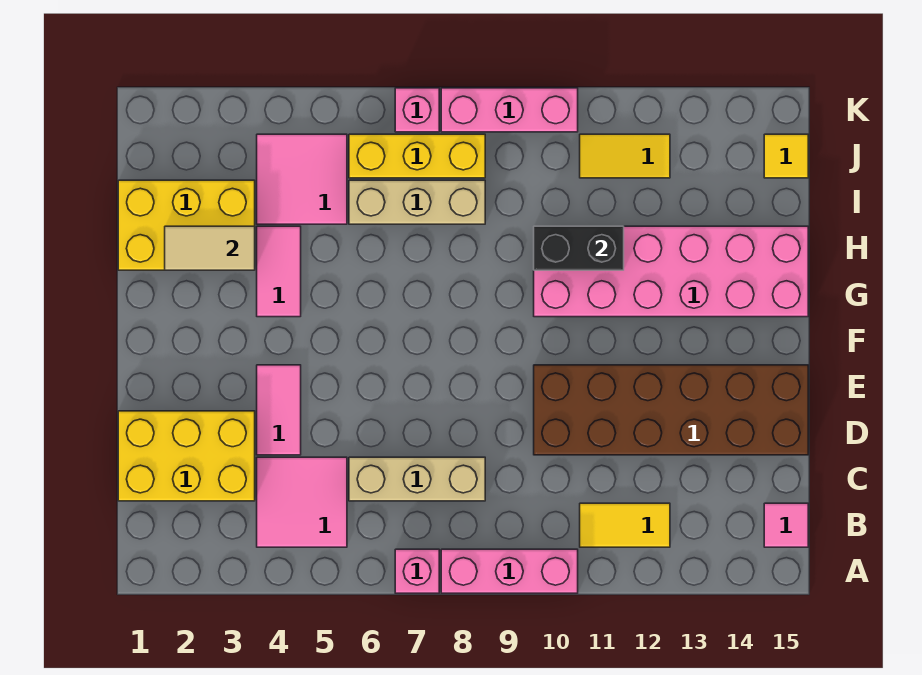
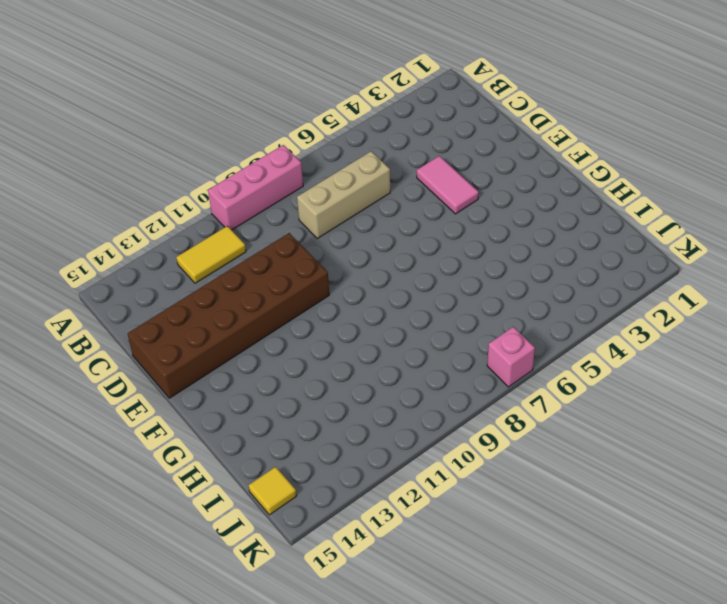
none -> pink 1x1 brick [395,549,439,593]
none -> pink 2x2 tile [257,457,347,547]
none -> pink 1x1 tile [764,503,808,547]

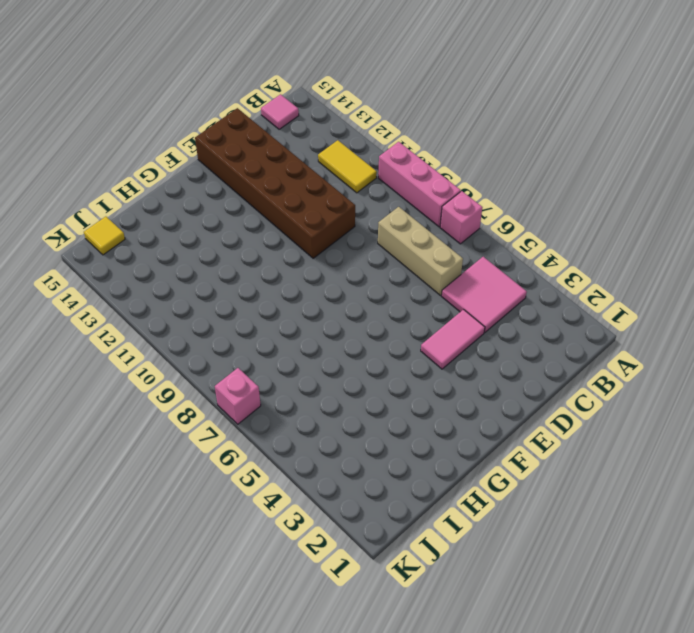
none -> yellow 2x3 brick [118,411,255,501]
none -> pink 1x2 tile [257,226,301,317]
none -> pink 2x6 brick [534,226,808,317]

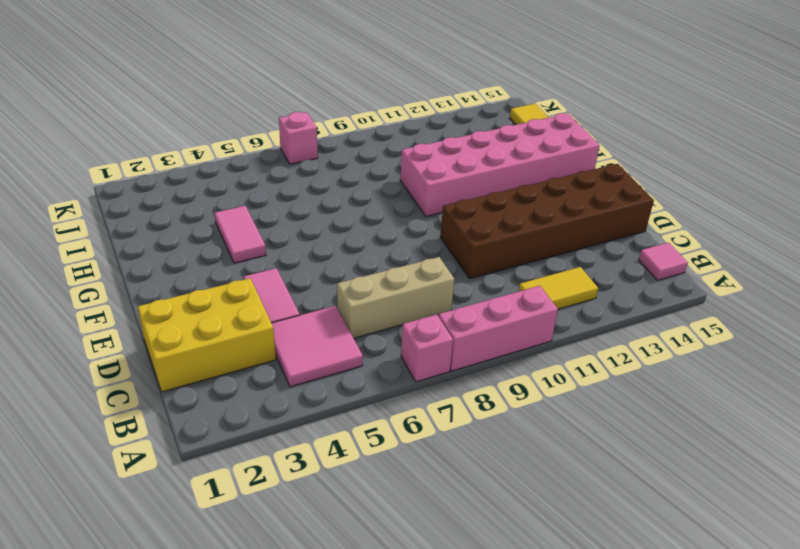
none -> yellow 2x3 brick [118,180,255,270]
none -> pink 2x2 tile [257,134,347,224]
none -> tan 1x3 brick [349,180,485,224]

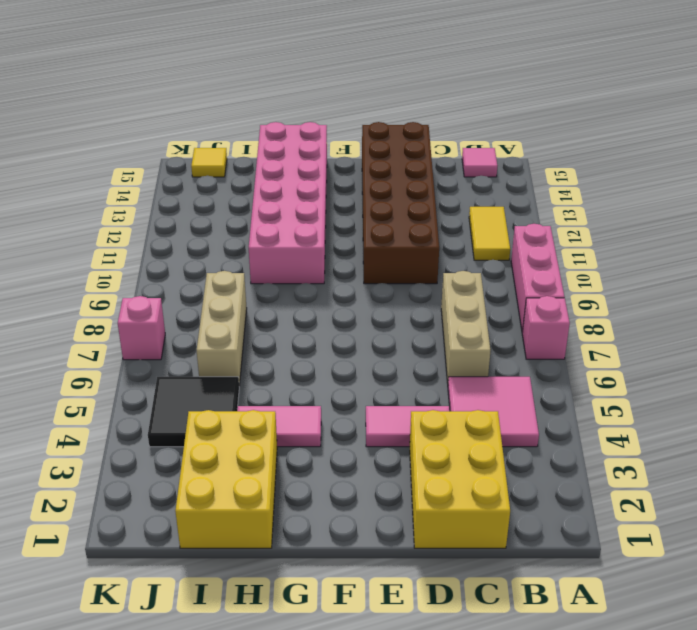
black 2x2 tile [148,377,239,447] -> pink 2x2 tile [257,134,347,224]
none -> yellow 1x3 brick [349,134,485,178]
none -> yellow 1x2 tile [580,134,670,178]
none -> pink 1x3 brick [441,88,578,132]

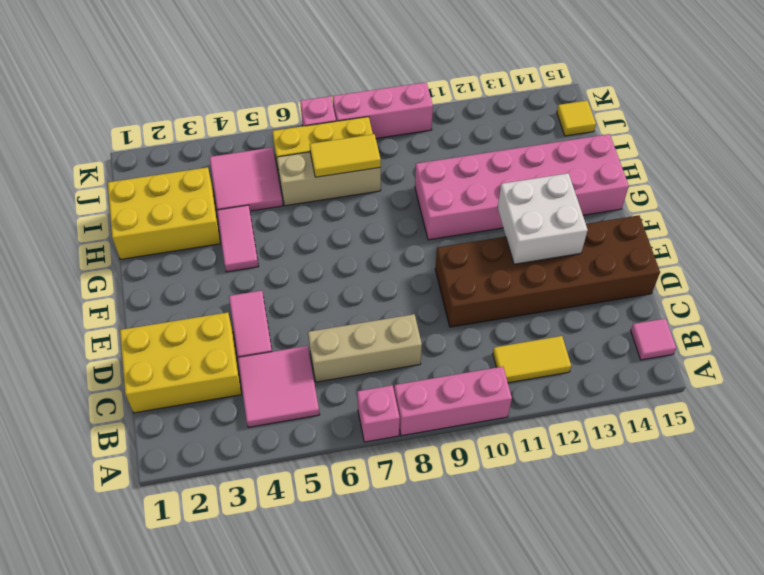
white 2x2 brick [498,173,588,264] -> none
yellow 1x2 tile [310,134,381,177] -> yellow 1x2 tile moved to [580,134,670,178]
none -> tan 1x2 tile [165,226,255,270]
none -> black 1x2 brick [534,226,624,270]

